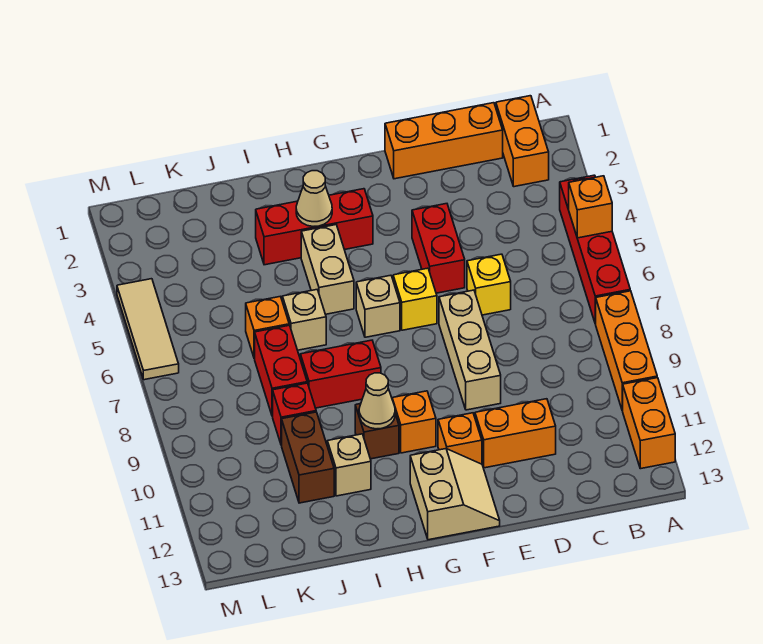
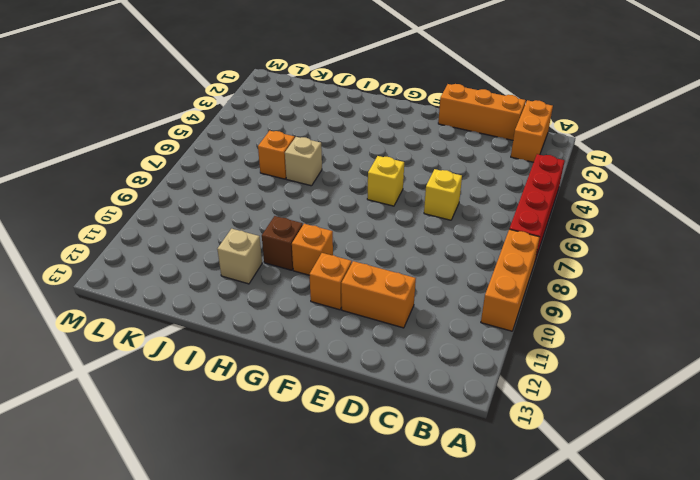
none -> orange 1x2 brick [623,378,675,469]
none -> red 1x2 brick [412,204,465,293]
none -> tan 1x3 brick [439,290,501,410]

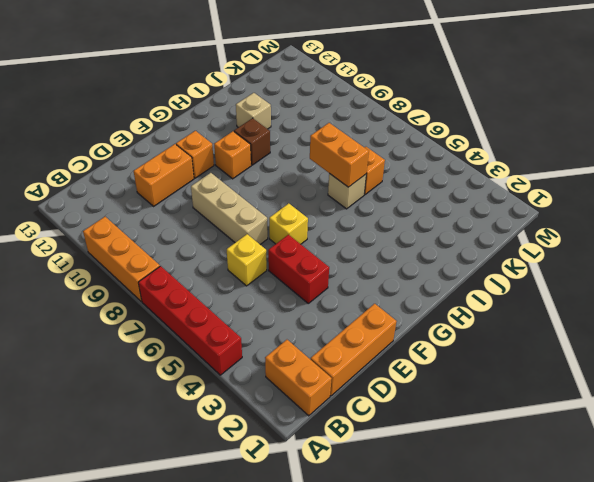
orange 1x2 brick [310,123,369,187] -> orange 1x2 brick moved to [623,378,675,469]
none -> tan 2x2 slope [410,449,500,540]
none -> red 1x3 brick [256,189,373,265]
none -> tan 1x1 brick [356,275,400,337]

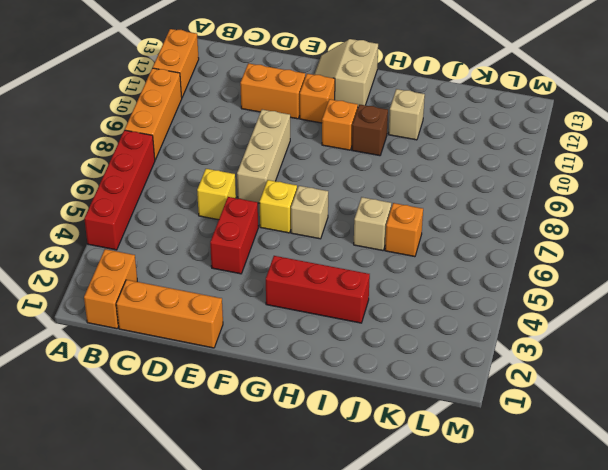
none -> tan 1x2 brick [301,225,354,314]
none -> red 1x2 brick [300,340,381,408]
none -> red 1x2 brick [255,325,307,416]

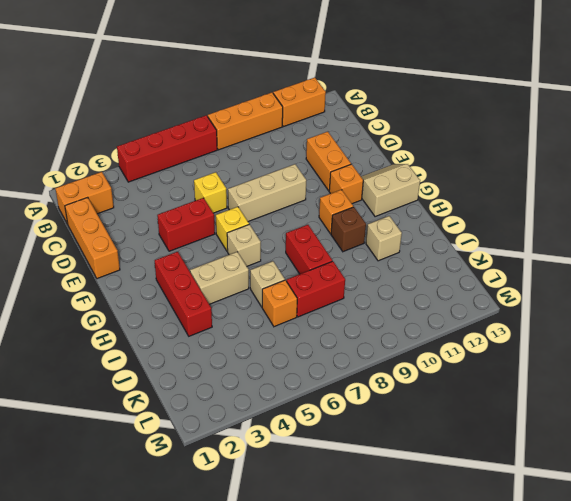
none -> red 1x1 brick [273,383,316,445]
none -> brown 1x2 brick [282,412,334,503]
none -> tan 1x3 tile [117,279,179,380]

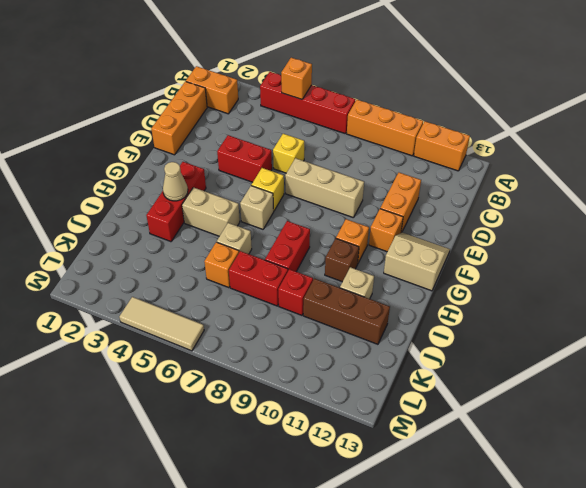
brown 1x3 brick [303,279,390,344] -> brown 1x2 brick [282,412,334,503]
none -> tan 1x1 cone [359,373,395,429]

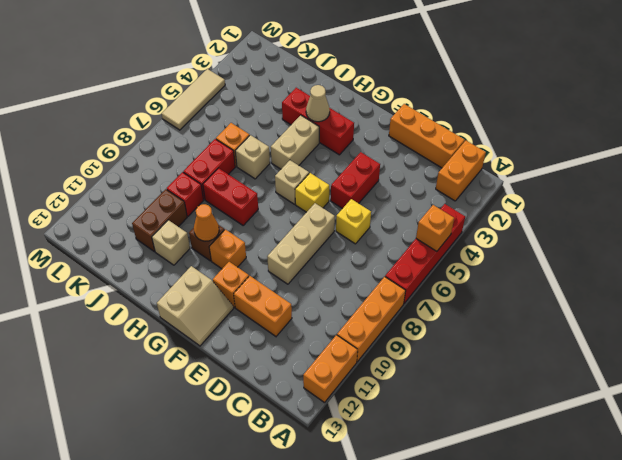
orange 1x1 cone [194,204,219,241] -> tan 1x1 cone [359,373,395,429]

